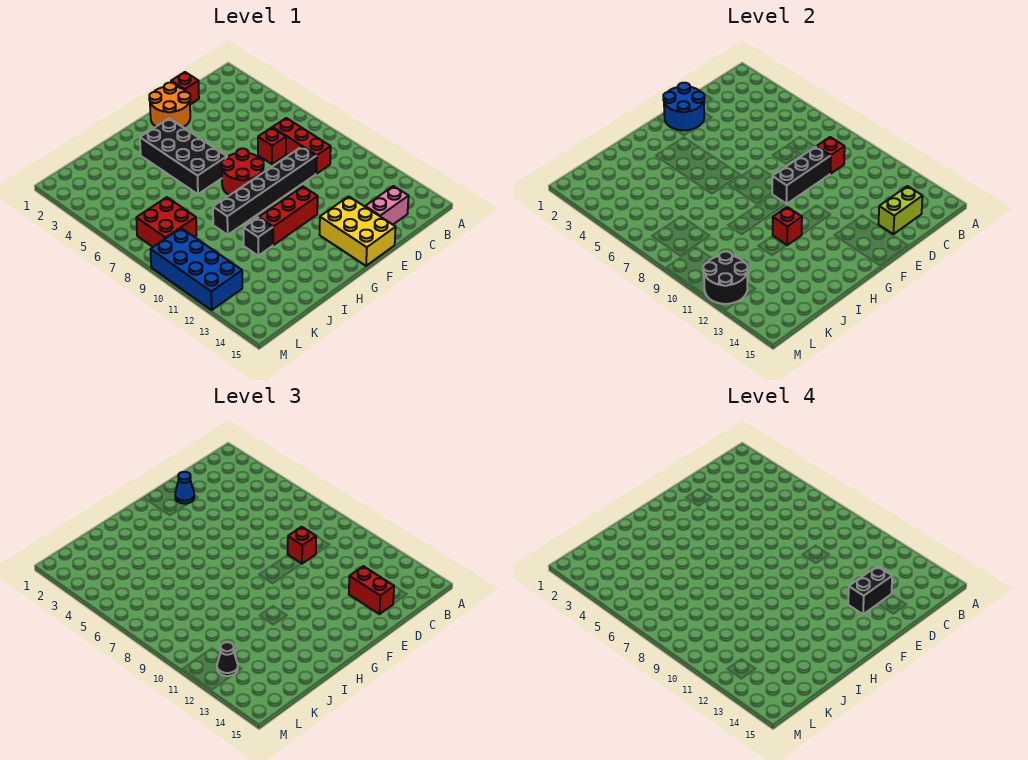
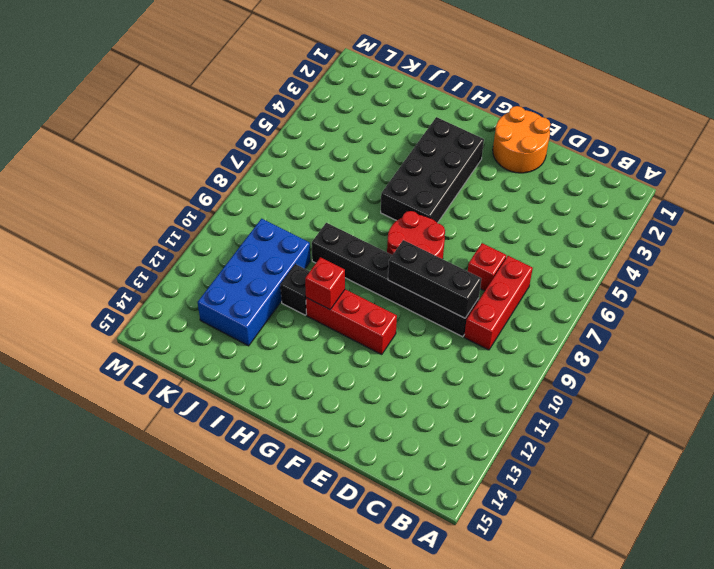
blue 2x4 brick [198,219,310,346] -> blue 2x4 brick moved to [150,228,242,310]
none -> pink 1x2 brick [365,186,409,225]
none -> red 1x1 brick [171,72,199,104]
none -> yellow 2x3 brick [320,196,396,266]

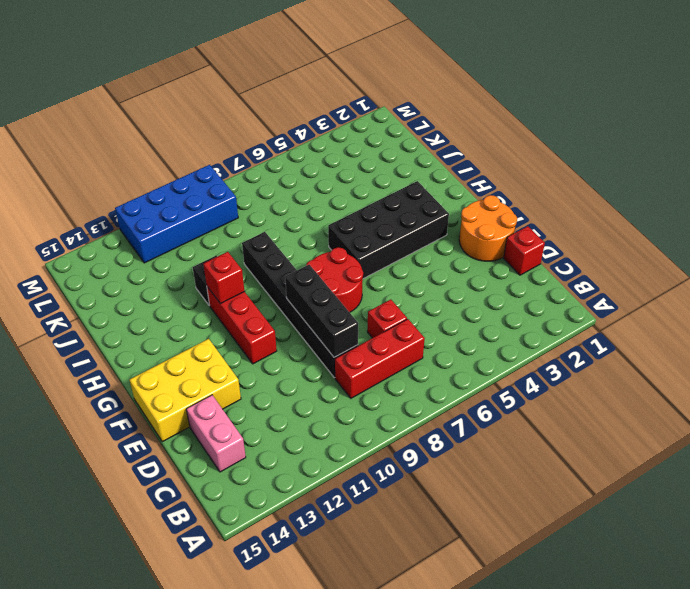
none -> red 2x2 brick [136,197,197,247]
none -> red 1x1 brick [816,137,845,174]
none -> lime 1x2 brick [878,186,923,234]

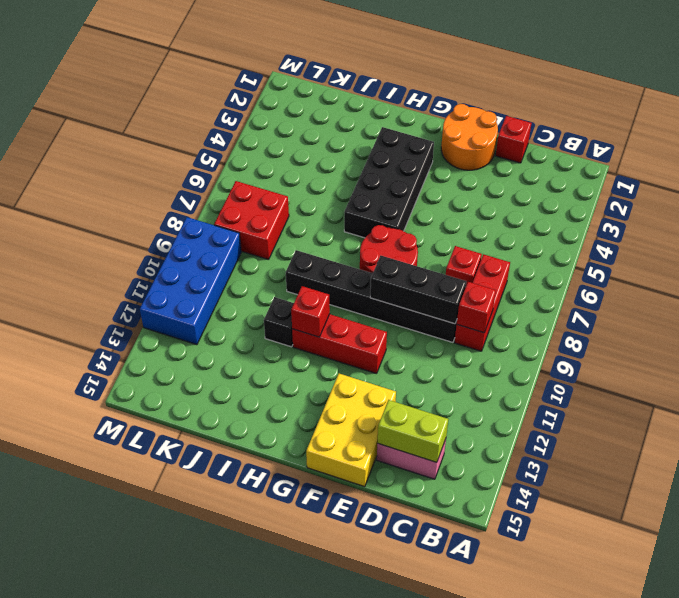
none -> blue 2x2 round brick [663,83,704,130]
none -> black 2x2 round brick [703,252,748,304]
none -> red 1x1 brick [288,527,316,564]

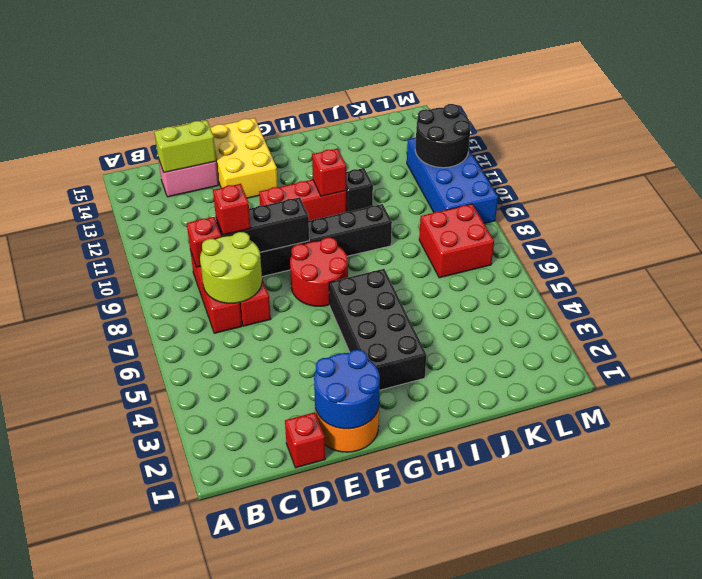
lime 2x2 round brick [200,232,262,303] -> none
none -> red 1x2 brick [349,566,394,614]
none -> blue 1x1 cone [175,472,194,504]
none -> black 1x1 cone [217,642,238,676]

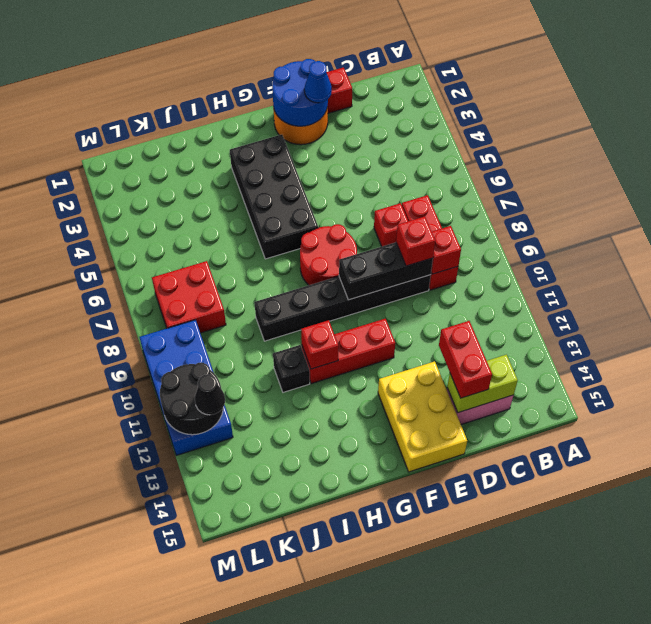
none -> black 1x2 brick [848,566,892,614]

